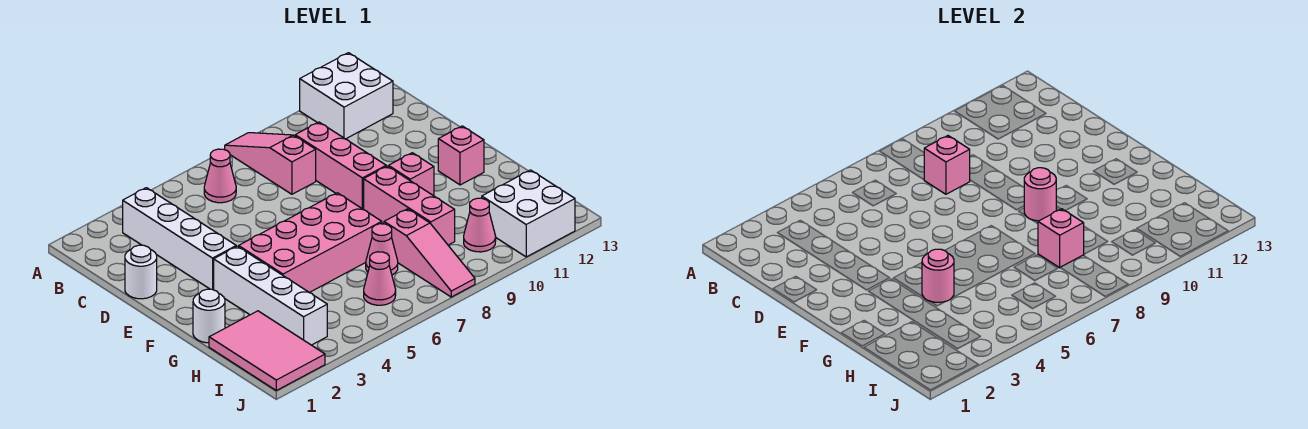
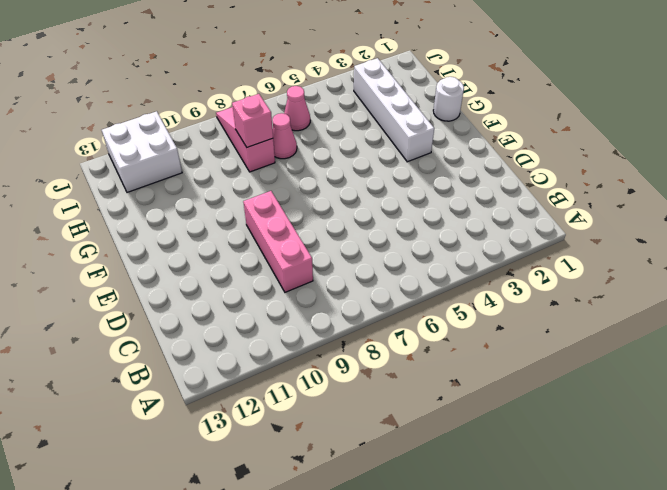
none -> pink 1x3 slope [225,133,316,194]
none -> white 2x2 brick [300,53,393,139]
none -> white 1x4 brick [123,188,236,290]

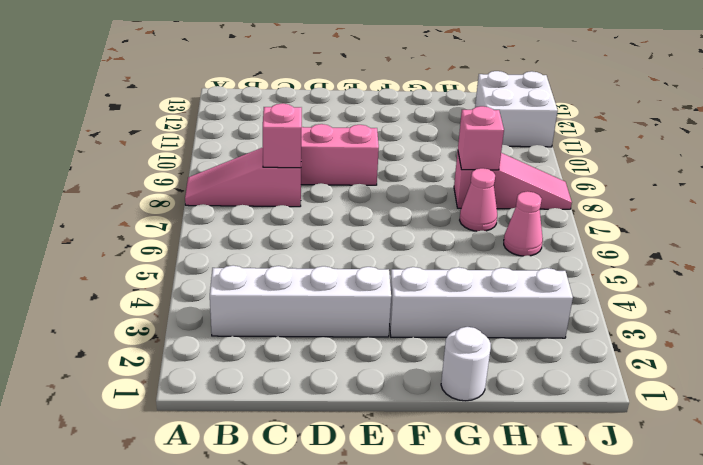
none -> white 2x2 brick [300,53,393,139]
none -> pink 1x1 cone [204,149,236,203]
none -> white 1x1 round brick [125,245,157,299]

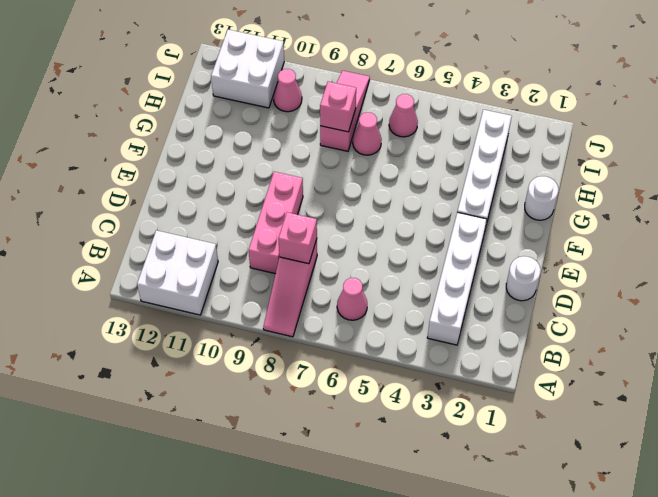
none -> pink 2x4 brick [239,193,382,293]
none -> pink 1x3 brick [364,166,455,245]
none -> pink 1x1 brick [389,153,434,196]

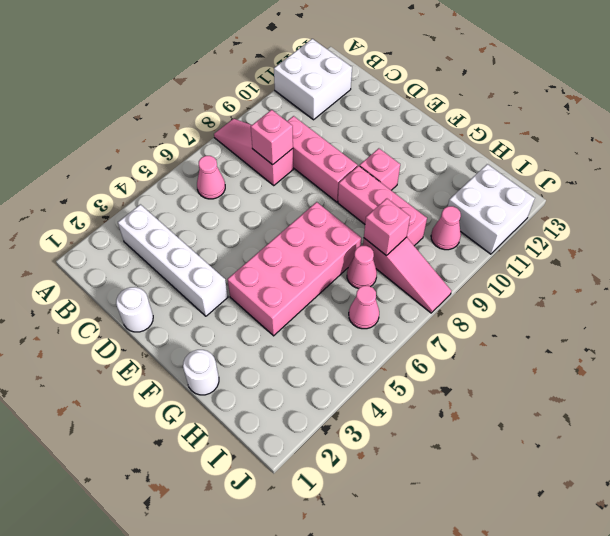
none -> white 1x4 brick [214,246,327,345]
none -> pink 1x1 brick [438,126,484,185]
none -> pink 2x3 tile [209,311,325,390]

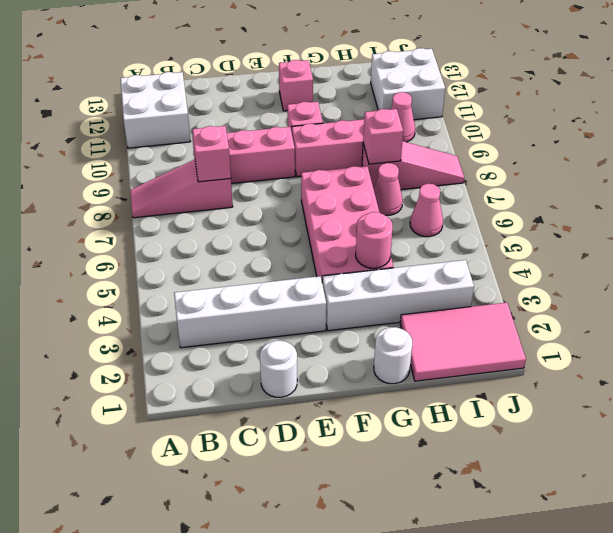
none -> pink 1x1 cone [204,149,236,203]
none -> pink 1x1 round brick [1024,168,1056,221]

